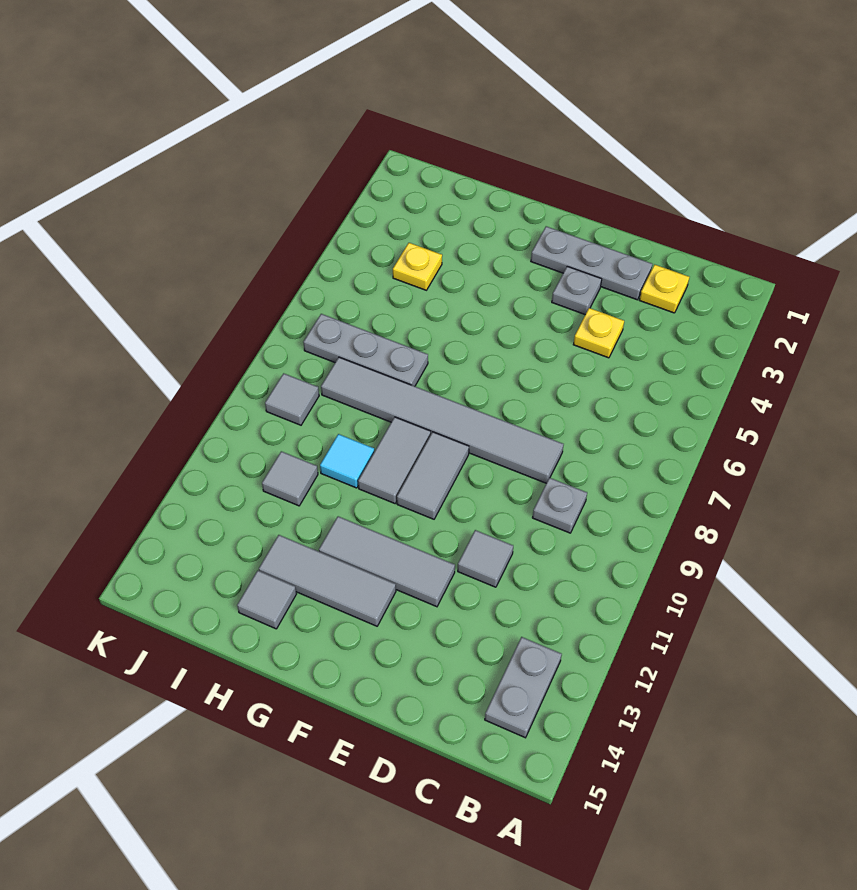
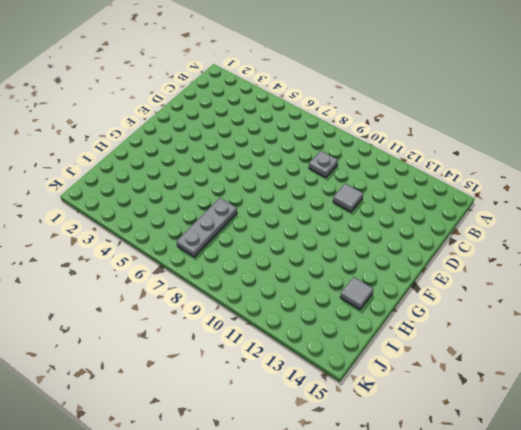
none -> grey 1x2 plate [485,637,562,738]
none -> yellow 1x1 plate [640,265,689,313]
none -> grey 1x3 plate [531,226,652,300]

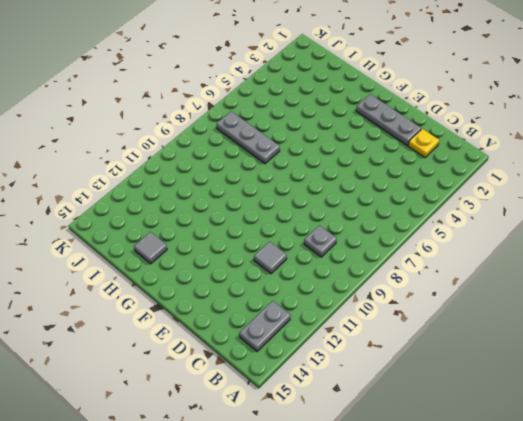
none -> yellow 1x1 plate [573,308,624,358]
none -> grey 1x6 tile [321,357,564,483]
none -> grey 1x1 plate [552,266,602,315]

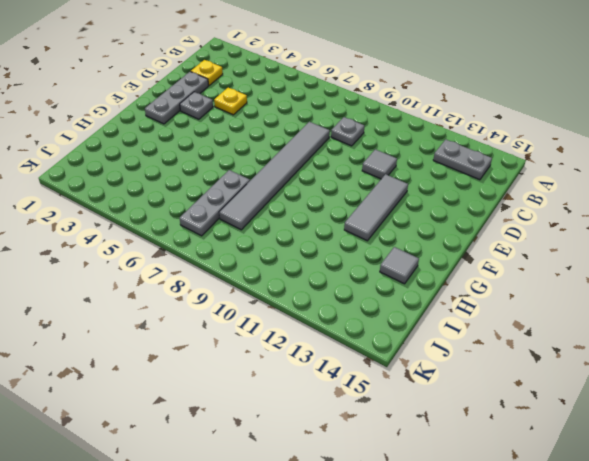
none -> grey 1x2 tile [397,432,469,519]
none -> grey 1x3 tile [259,535,396,626]
none -> grey 1x2 tile [358,417,431,503]

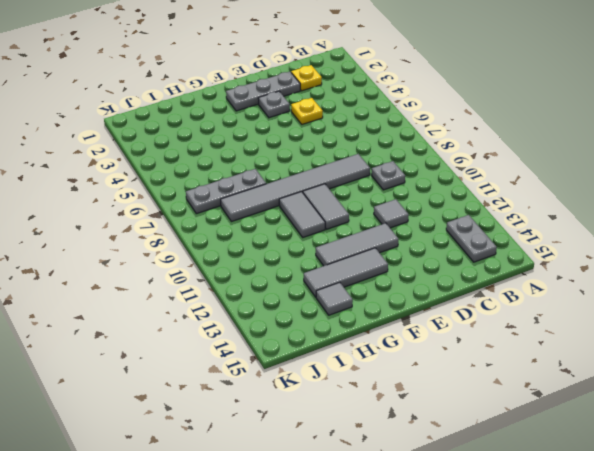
none -> cyan 1x1 tile [320,434,374,488]
none -> yellow 1x1 plate [393,243,442,290]
none -> grey 1x1 tile [262,451,318,506]

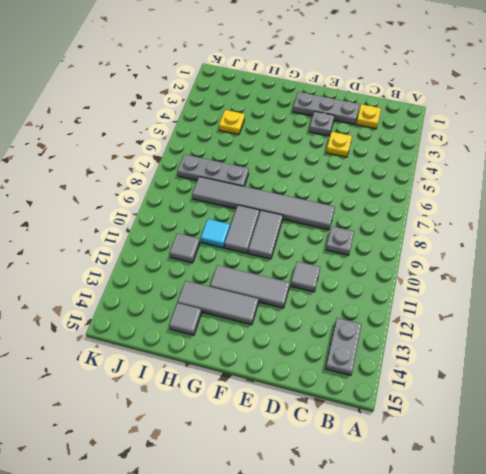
none -> grey 1x1 tile [265,373,319,425]

